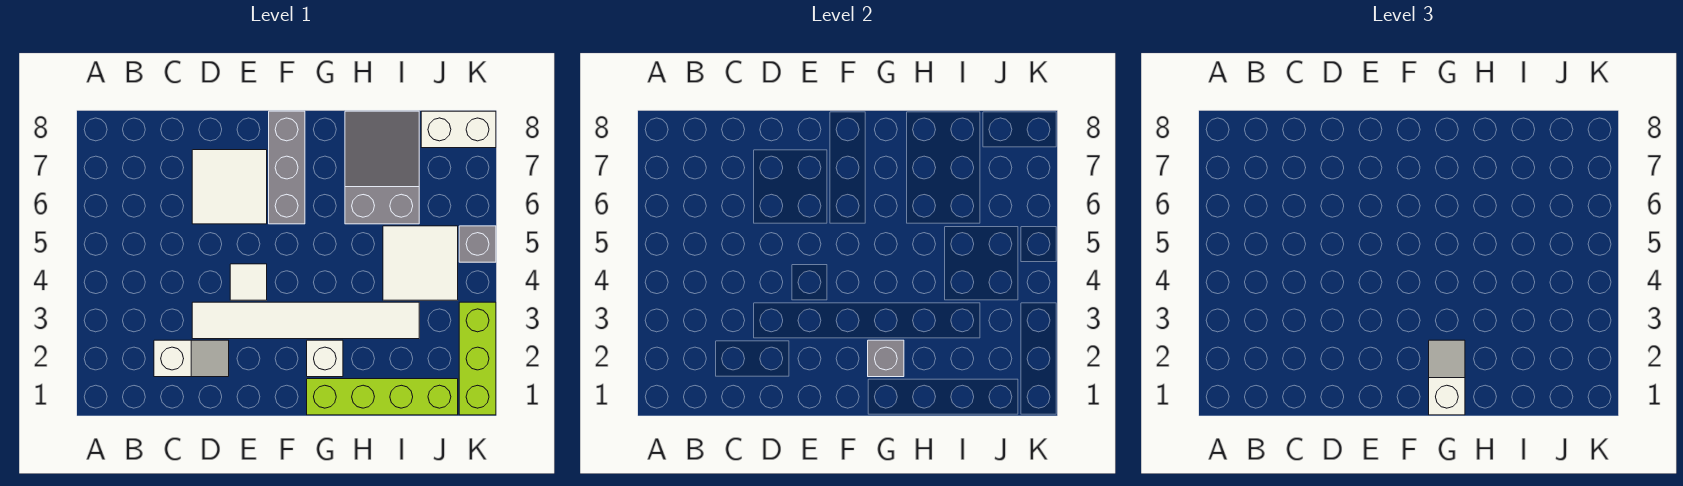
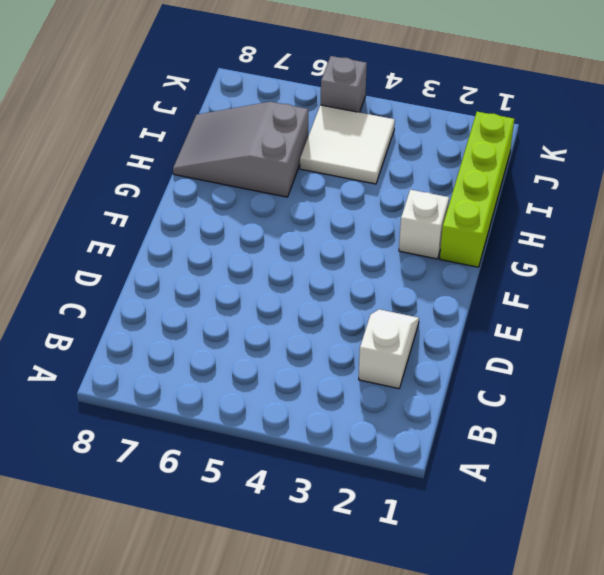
none -> white 1x6 tile [192,302,419,339]
none -> white 2x2 tile [192,150,267,224]
none -> white 1x1 tile [230,264,267,300]

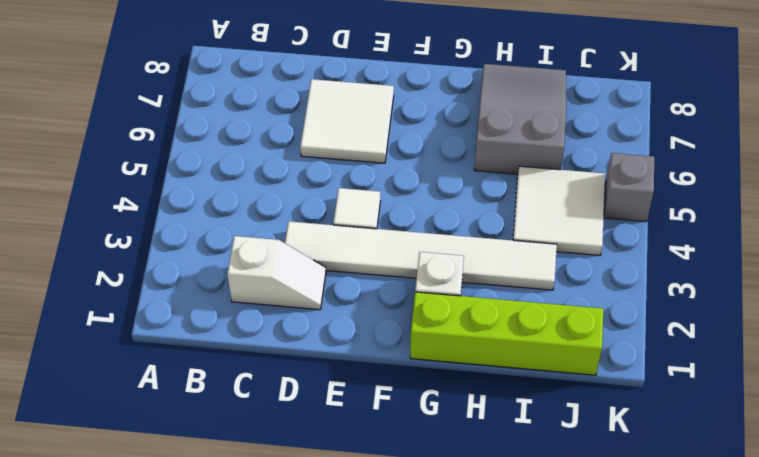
none -> grey 1x3 brick [269,111,305,224]
none -> white 1x2 brick [421,111,496,148]
none -> lime 1x3 brick [459,302,496,415]

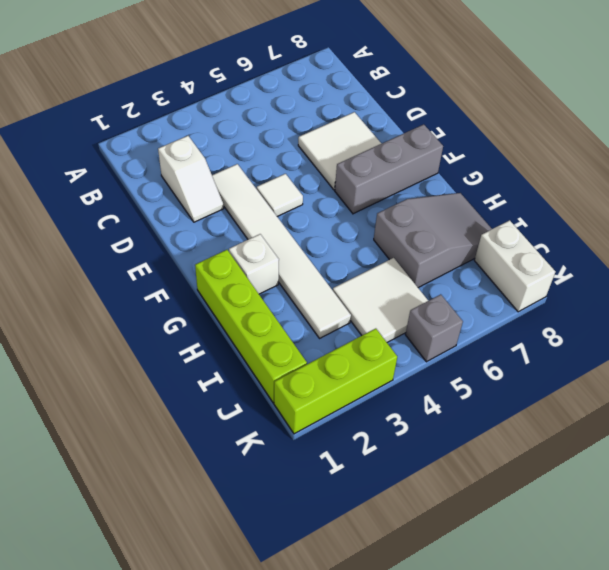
none -> grey 1x1 brick [868,340,904,377]
none -> white 1x2 slope [1429,340,1465,415]

